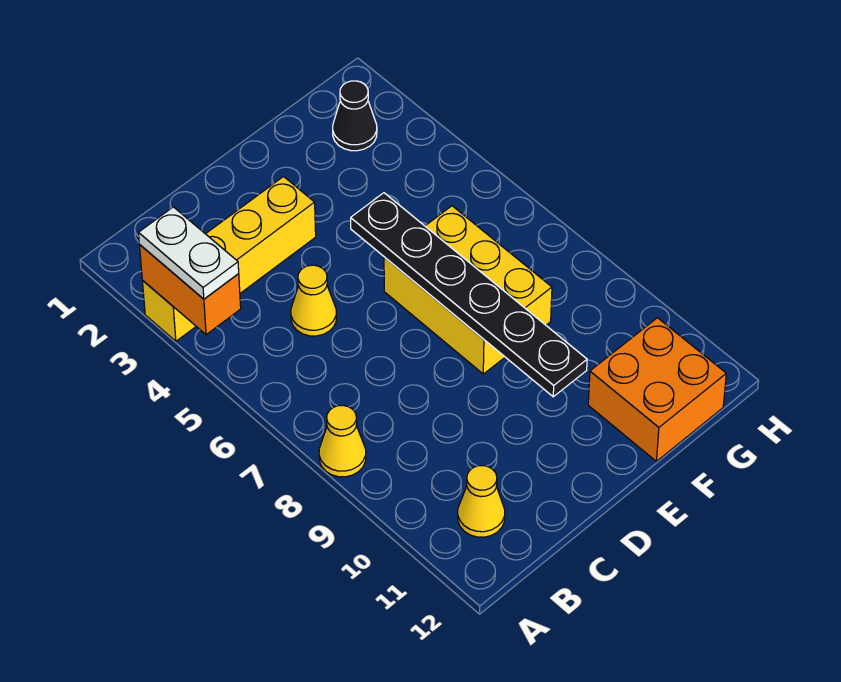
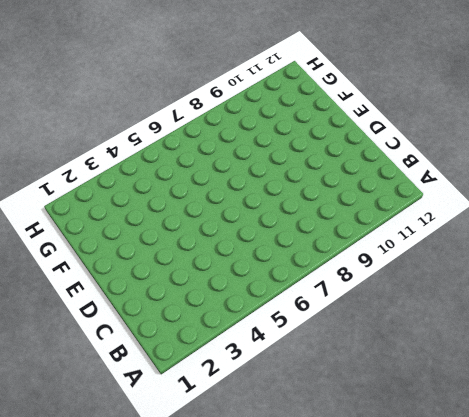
none -> yellow 1x4 brick [142,177,316,341]
none -> yellow 1x1 cone [319,405,366,477]

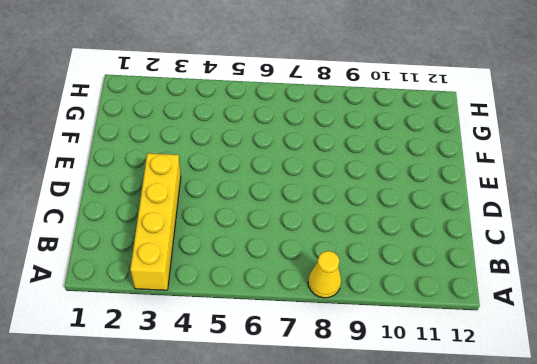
none -> yellow 1x1 cone [458,466,505,537]
none -> yellow 1x1 cone [291,265,337,336]

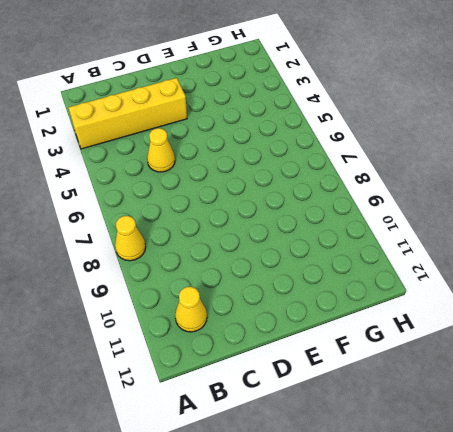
none -> yellow 2x3 brick [384,206,552,374]
none -> orange 2x2 brick [588,318,726,461]

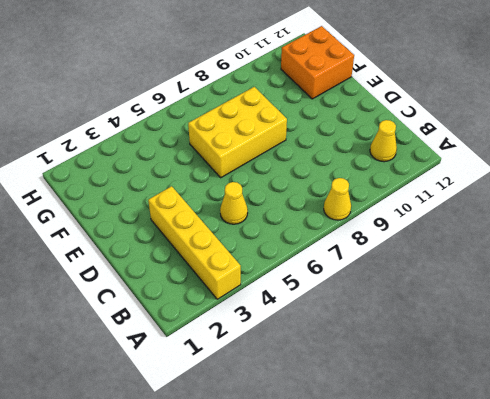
none -> black 1x1 cone [333,81,377,151]
none -> orange 1x2 brick [140,245,241,335]

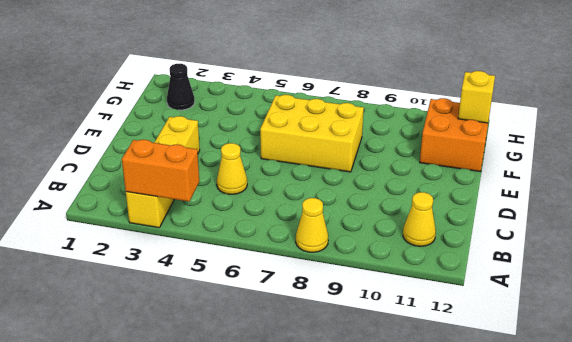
yellow 1x1 brick [458,71,495,123] -> none
none -> black 1x6 plate [351,193,587,397]
none -> white 1x2 plate [139,207,239,299]

